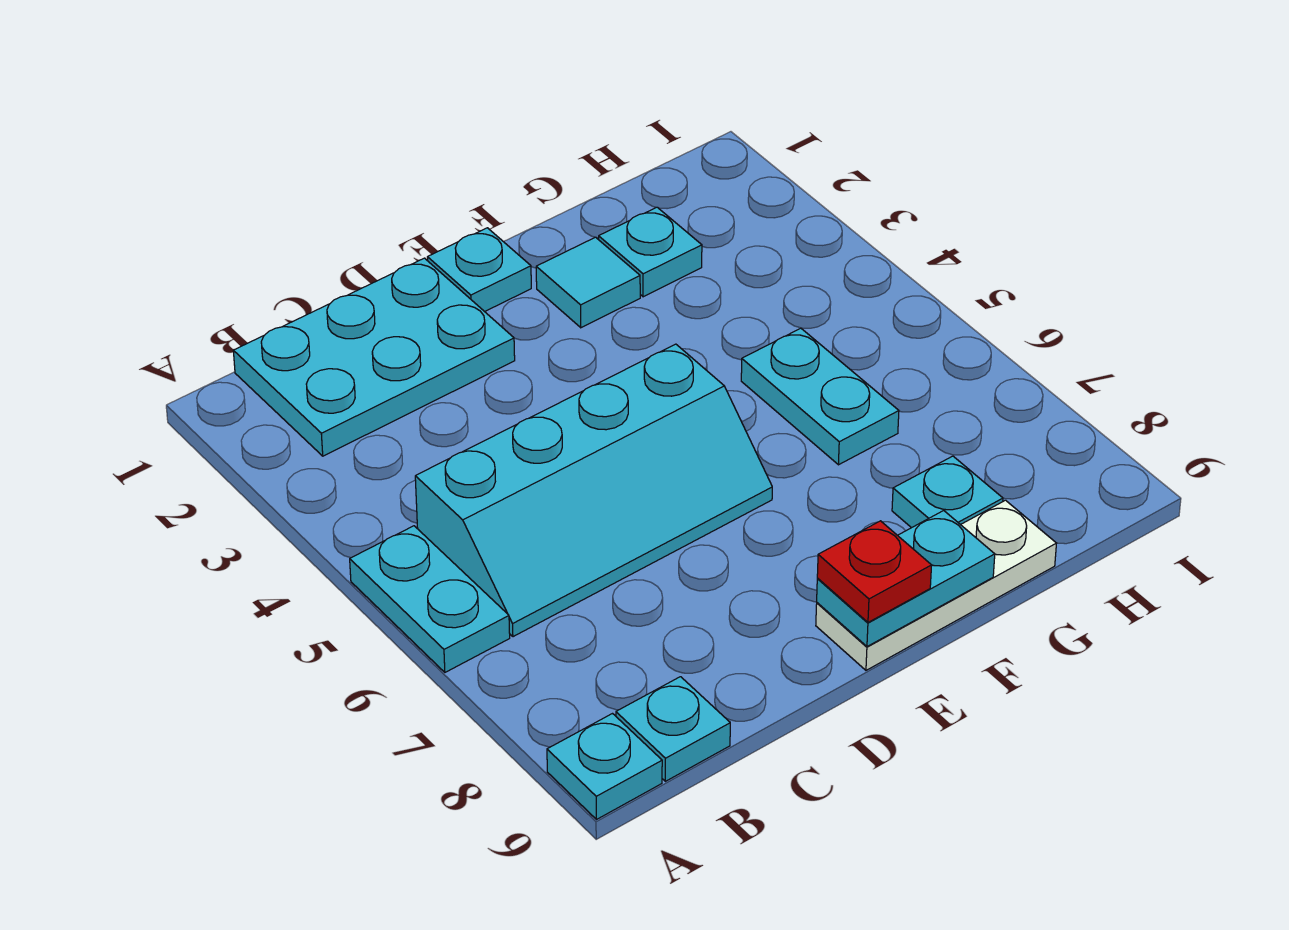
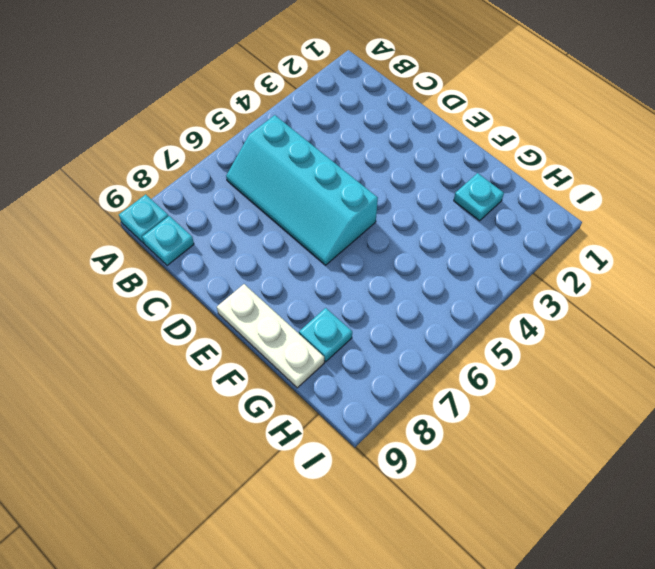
none -> cyan 1x2 plate [350,526,510,672]
none -> cyan 2x3 plate [233,258,515,456]
none -> cyan 1x1 plate [428,228,531,312]

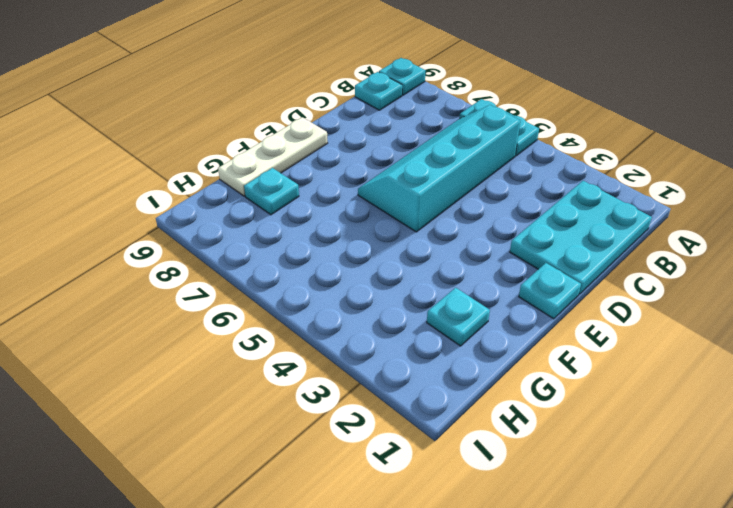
none -> cyan 1x1 tile [536,237,640,328]
none -> cyan 1x2 plate [741,328,899,465]
none -> cyan 1x2 plate [817,511,995,646]

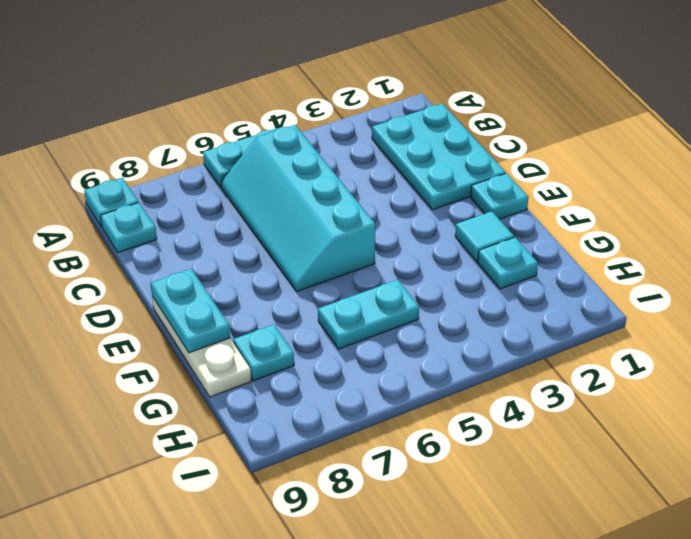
none -> red 1x1 plate [817,521,932,622]

